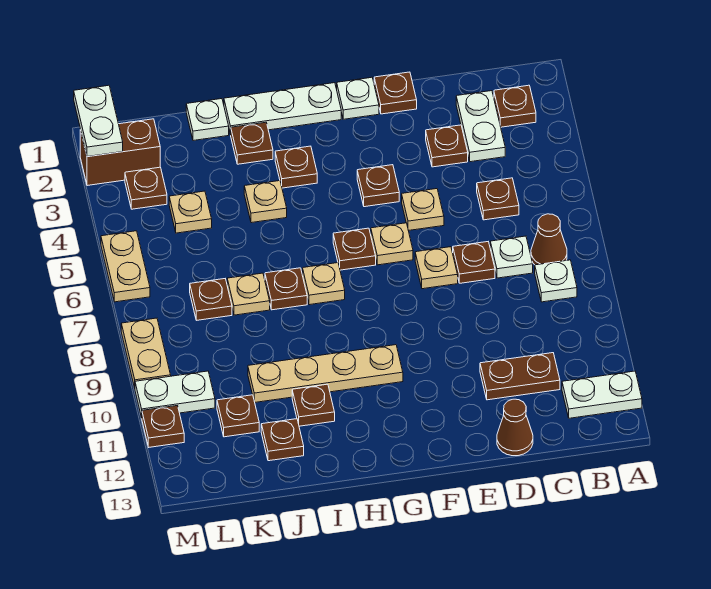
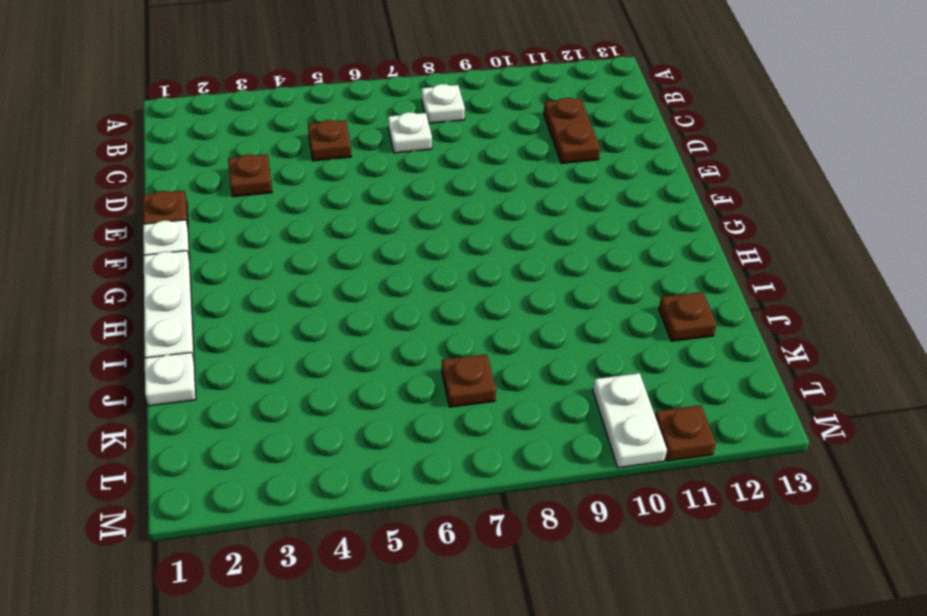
none -> white 1x2 plate [562,371,642,418]
none -> brown 1x1 plate [494,85,536,127]
none -> brown 1x1 cone [531,214,567,265]
none -> white 1x2 plate [456,91,505,162]

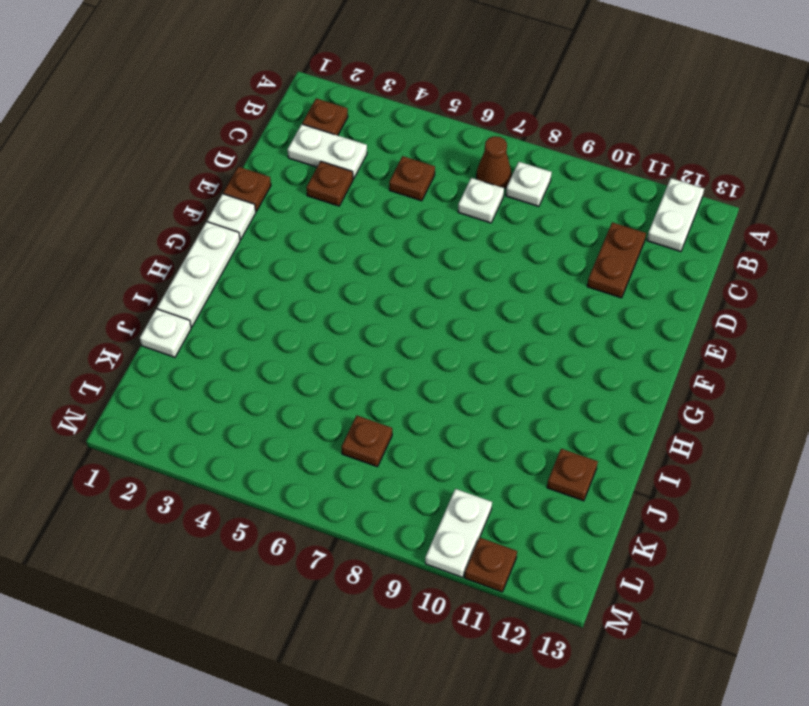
none -> brown 1x1 plate [453,242,495,283]
none -> brown 1x1 cone [497,399,533,456]
none -> tan 1x1 plate [402,189,444,231]
none -> tan 1x1 plate [415,247,458,289]

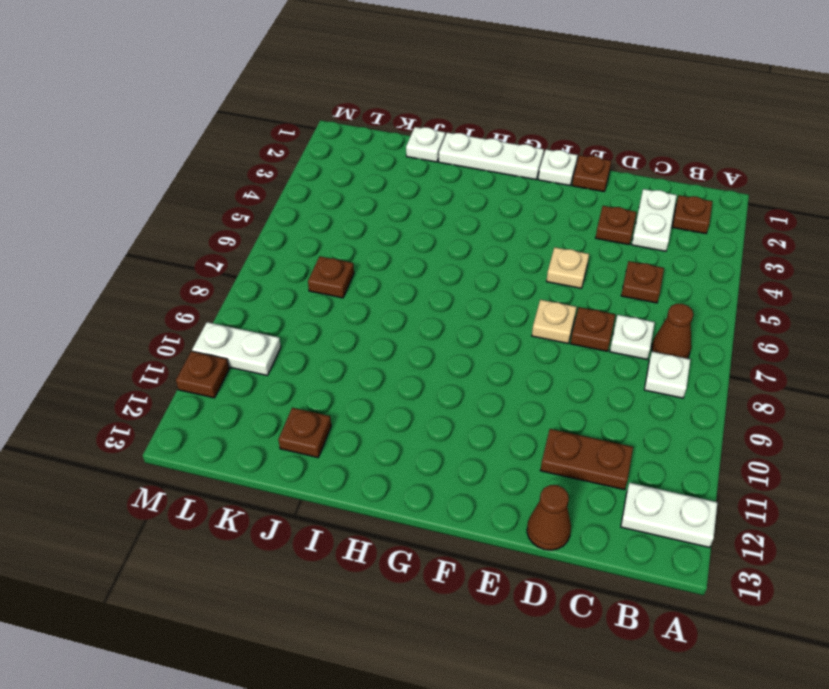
none -> brown 1x1 plate [357,165,399,207]
none -> tan 1x1 plate [371,223,413,265]
none -> brown 1x1 plate [333,228,376,270]
none -> tan 1x4 plate [248,345,403,402]

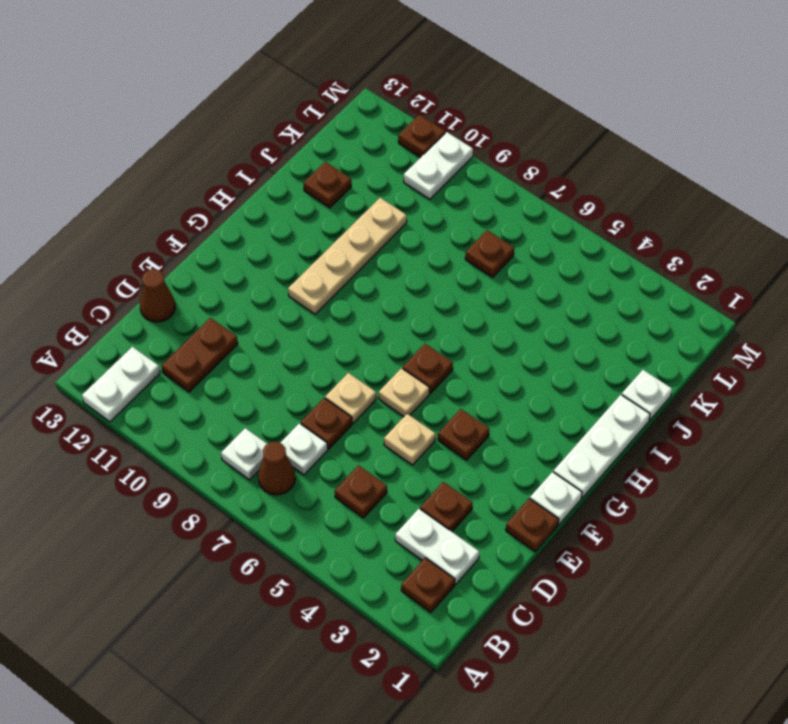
none -> brown 1x1 plate [275,146,317,188]
none -> tan 1x1 plate [303,263,345,305]
none -> brown 1x1 plate [231,122,273,164]
none -> tan 1x1 plate [244,181,287,223]

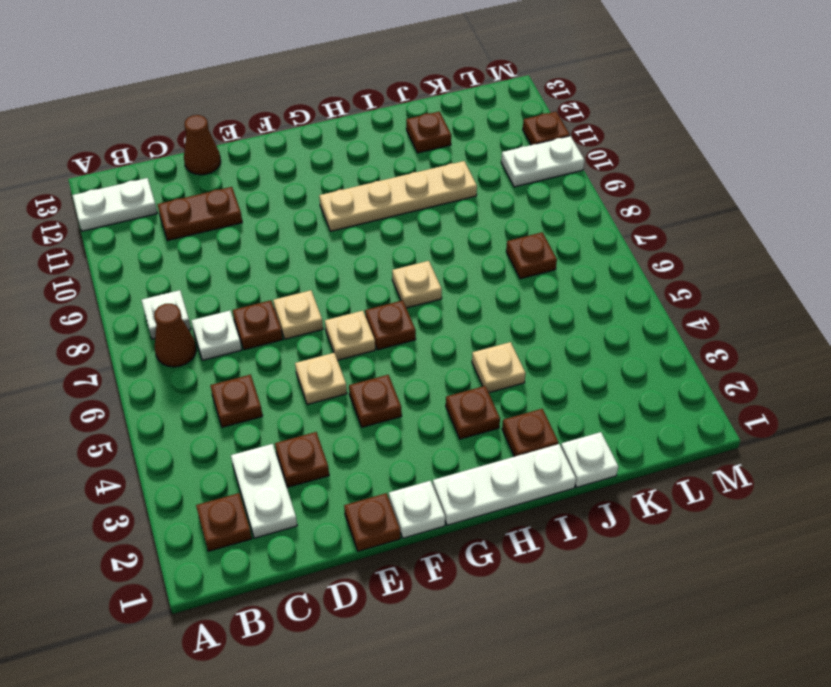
none -> brown 1x1 plate [265,268,307,310]
none -> brown 1x1 plate [292,384,335,426]
none -> tan 1x1 plate [227,273,270,315]
none -> tan 1x1 plate [169,191,212,233]

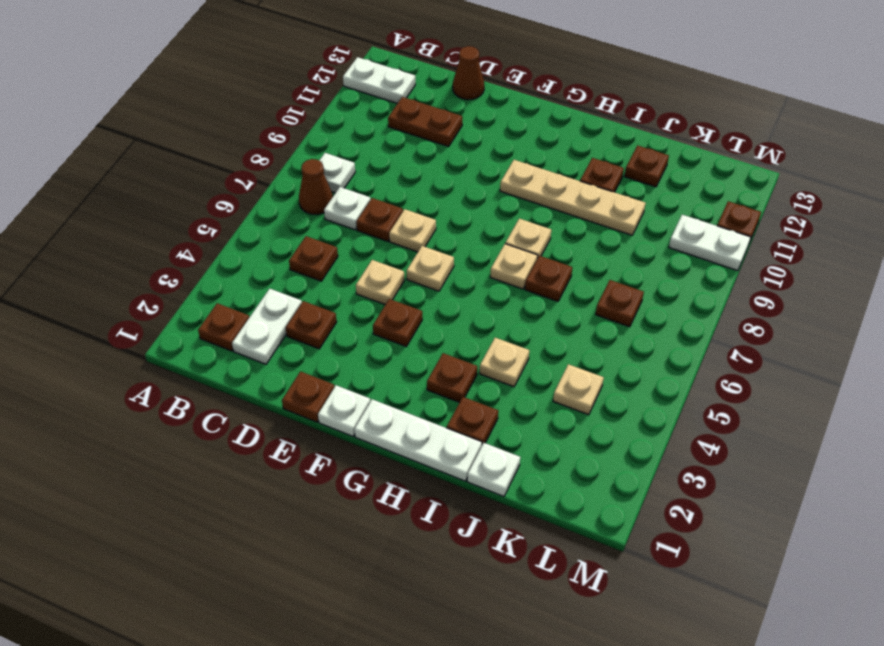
tan 1x1 plate [505,219,551,259] -> tan 1x1 plate moved to [227,273,270,315]
none -> brown 1x1 plate [333,228,376,270]
none -> brown 1x1 plate [217,395,259,437]
none -> brown 1x2 brick [80,119,160,186]
none -> brown 1x1 plate [125,167,167,209]

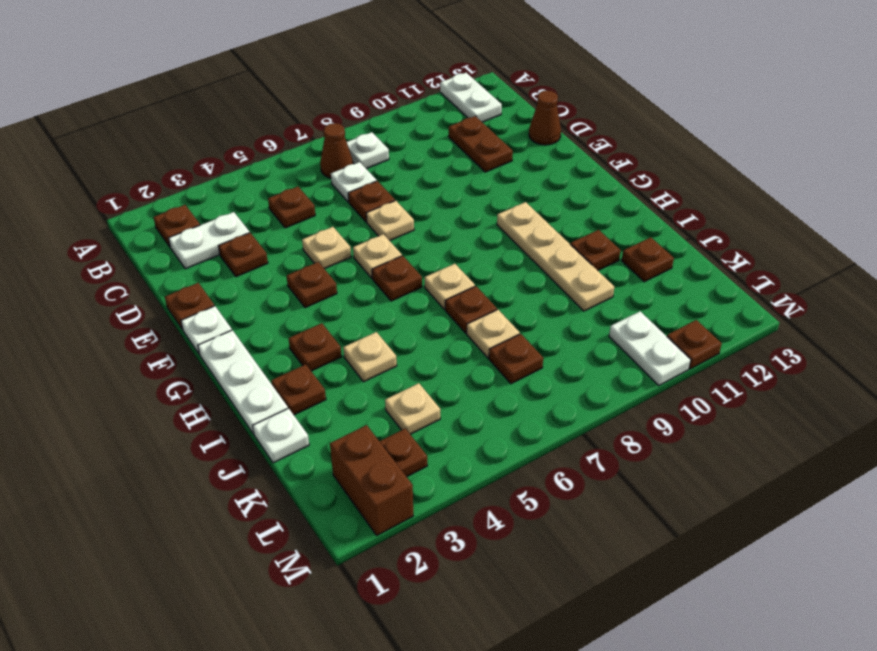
none -> brown 1x1 plate [217,395,259,437]
none -> tan 1x2 plate [101,231,150,302]
none -> tan 1x2 plate [121,318,171,388]
none -> white 1x2 plate [74,85,123,157]

